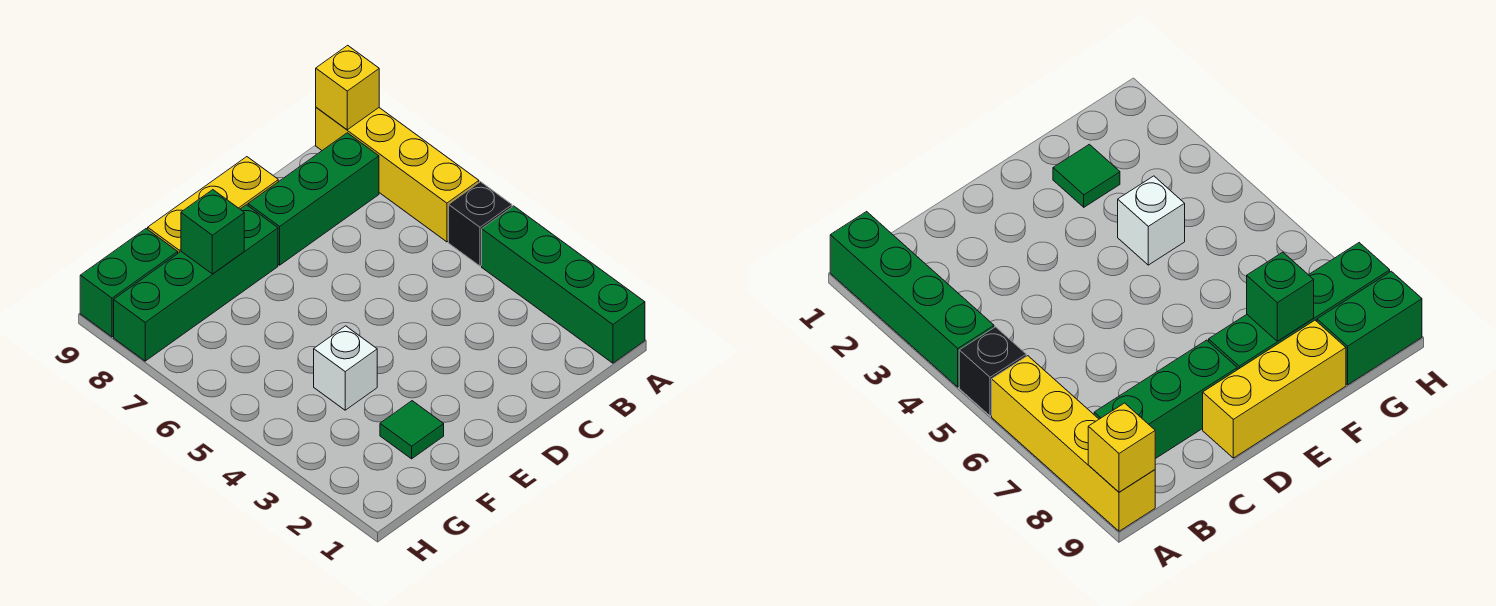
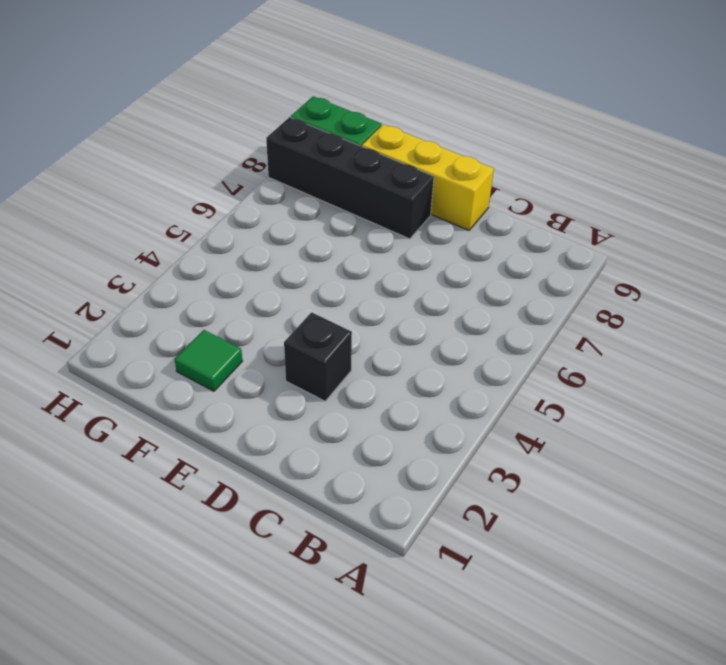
black 1x1 brick [284,312,352,401] -> black 1x1 brick moved to [449,182,512,266]
black 1x4 brick [266,117,434,239] -> green 1x4 brick [114,205,278,361]
none -> green 1x4 brick [482,206,645,363]
none -> yellow 1x4 brick [316,107,479,242]

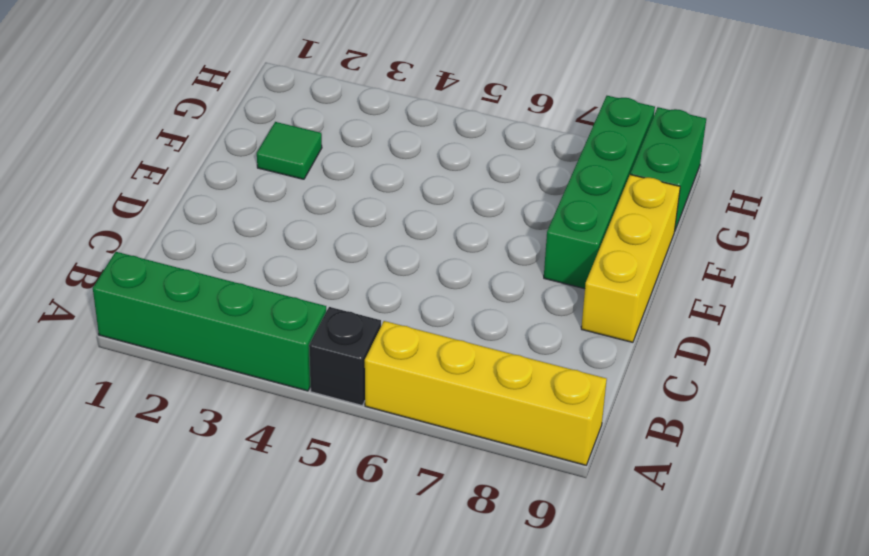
none -> green 1x3 brick [248,133,379,265]
none -> white 1x1 brick [314,326,377,410]

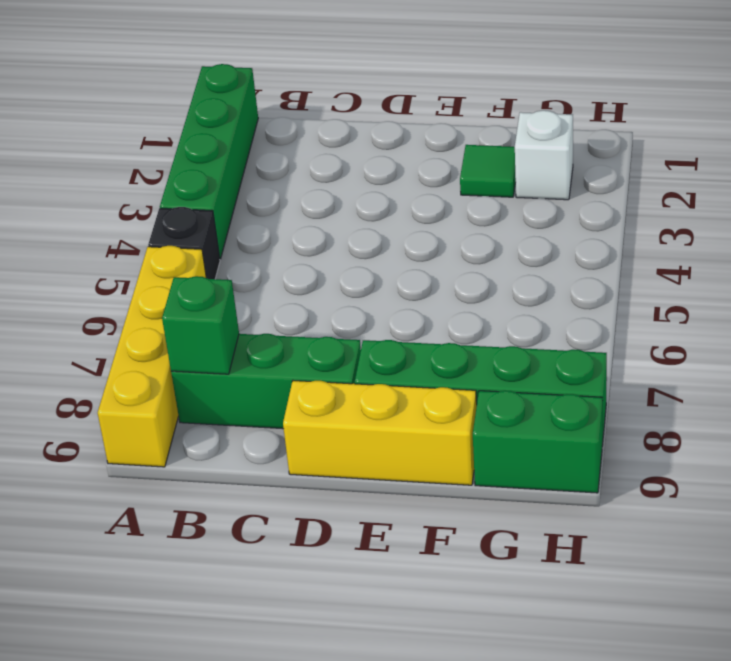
green 1x1 brick [162,276,239,374] -> green 1x1 brick moved to [181,190,244,274]
white 1x1 brick [515,110,573,200] -> white 1x1 brick moved to [314,326,377,410]
none -> yellow 1x1 brick [316,45,379,130]

